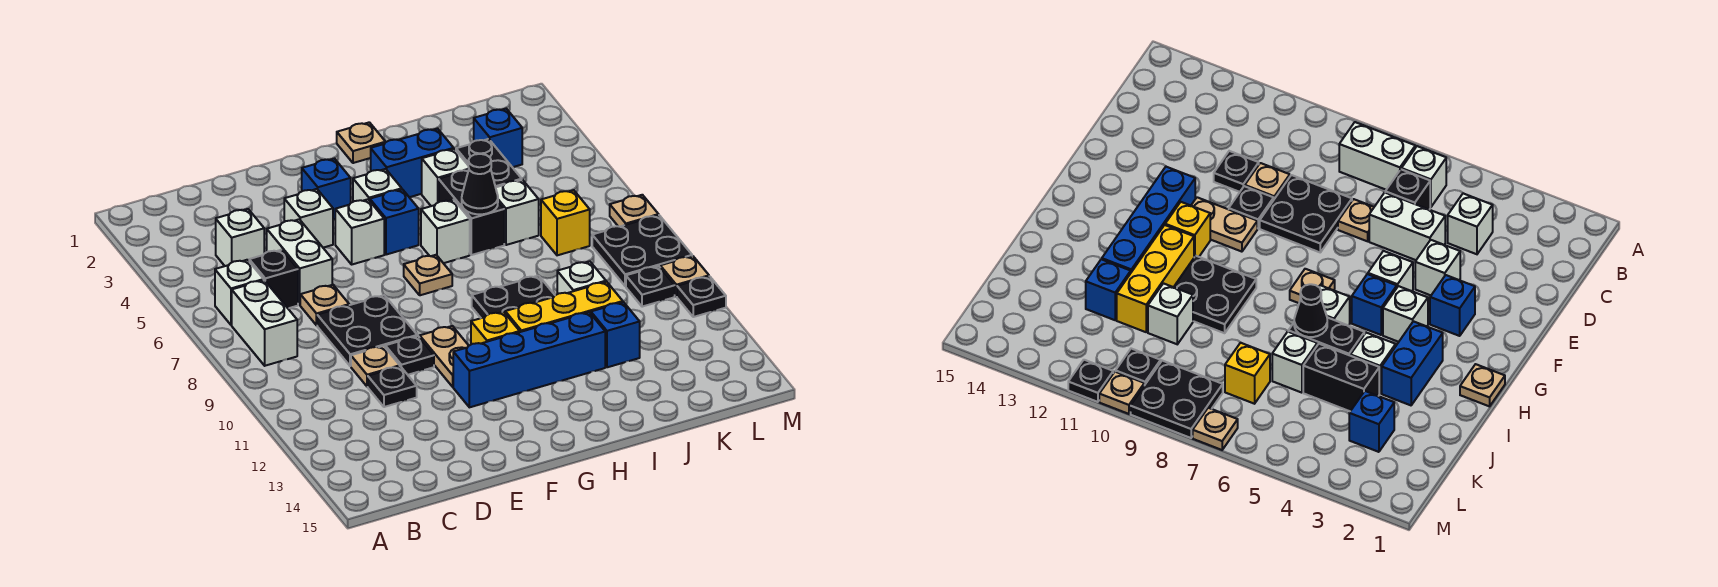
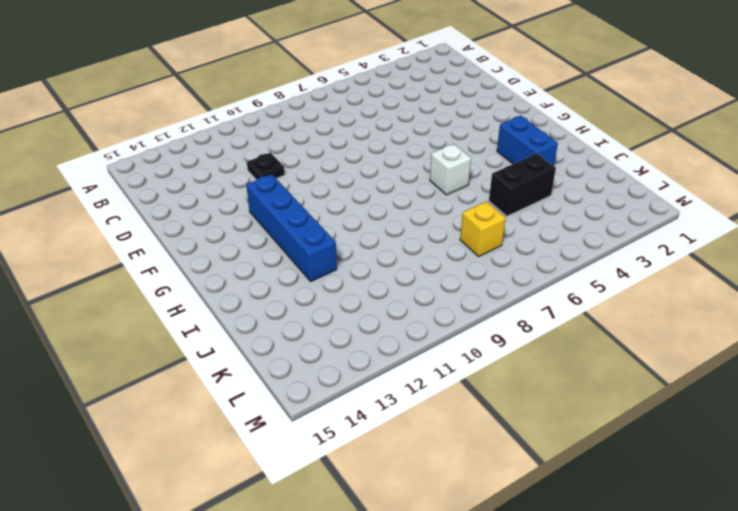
none -> white 1x1 brick [215,260,264,325]
none -> white 1x2 brick [232,280,297,366]
none -> white 1x1 brick [216,209,264,266]
none -> black 1x1 brick [249,250,298,308]

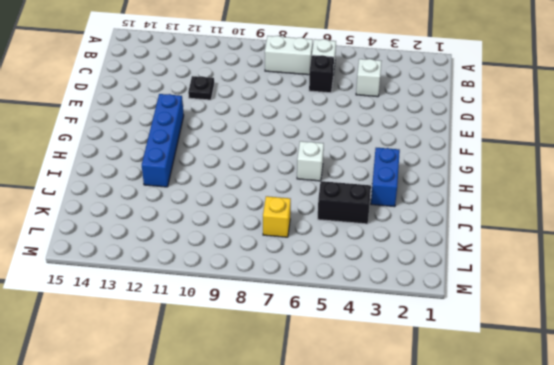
none -> white 1x2 brick [267,219,332,305]
none -> tan 1x1 plate [300,285,349,325]
none -> black 2x2 plate [317,295,417,366]
none -> tan 1x1 plate [351,346,400,387]

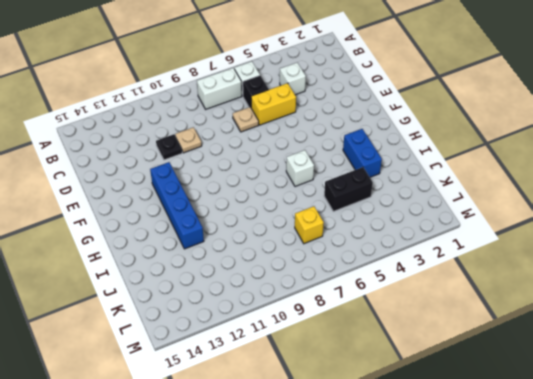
yellow 1x2 brick [251,83,296,125] -> white 1x2 brick [267,219,332,305]
none -> black 2x2 plate [317,295,417,366]
none -> white 1x1 brick [284,189,333,248]
none -> black 1x1 plate [385,336,434,375]
none -> blue 1x1 brick [302,159,351,219]

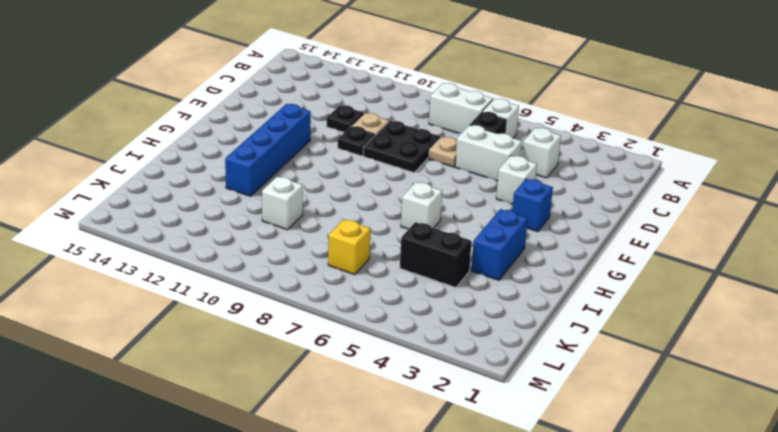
none -> white 1x1 brick [335,199,384,264]
none -> tan 1x2 plate [420,326,469,387]
none -> white 1x1 brick [353,169,402,202]
none -> blue 1x1 brick [370,189,419,255]

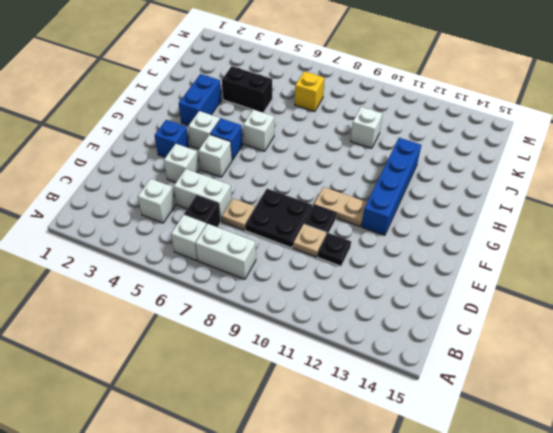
none -> tan 1x1 plate [404,255,452,295]
none -> yellow 1x1 brick [471,312,520,344]
none -> tan 1x1 plate [337,122,385,163]
none -> black 2x2 plate [472,276,555,318]

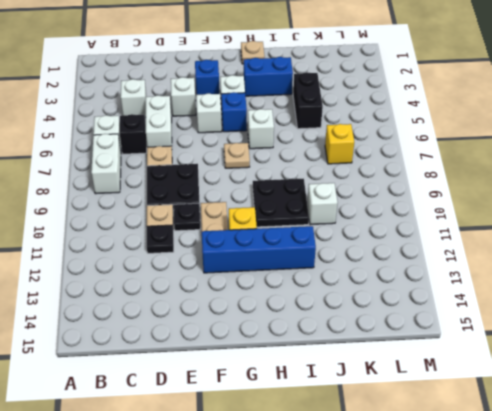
none -> yellow 1x3 brick [505,282,623,332]
none -> white 1x1 brick [422,149,469,206]
none -> black 1x2 brick [439,170,504,255]
none -> white 1x1 brick [496,180,539,245]

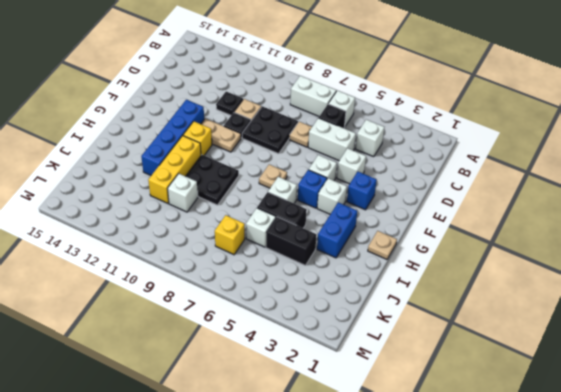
none -> white 1x1 brick [422,149,469,206]
none -> blue 1x1 brick [591,302,640,367]
none -> blue 1x1 brick [474,109,522,167]
none -> black 2x2 plate [592,215,692,286]

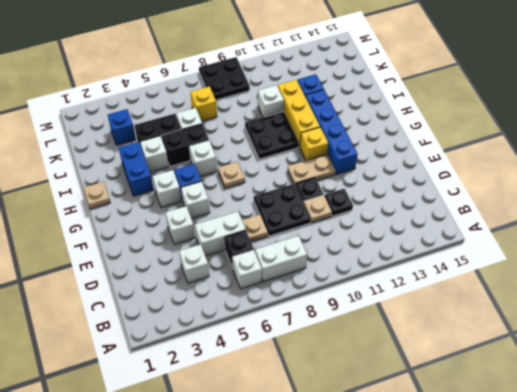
none -> blue 1x1 brick [302,159,351,219]
none -> black 1x1 plate [626,266,675,307]
none -> tan 1x1 plate [610,195,659,227]
none -> tan 1x1 plate [660,256,709,297]

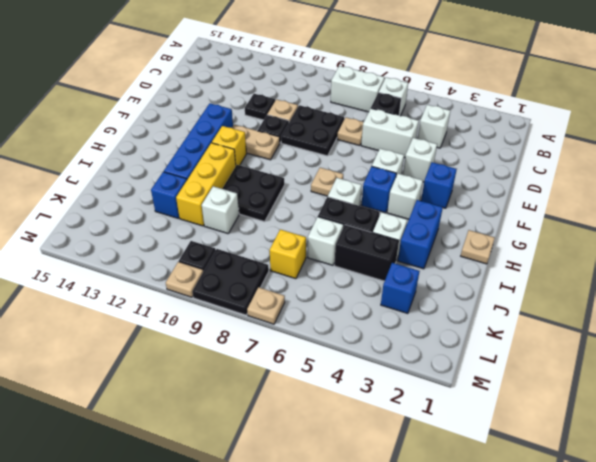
none -> black 1x1 plate [677,276,726,317]
none -> black 1x1 cone [462,154,498,214]

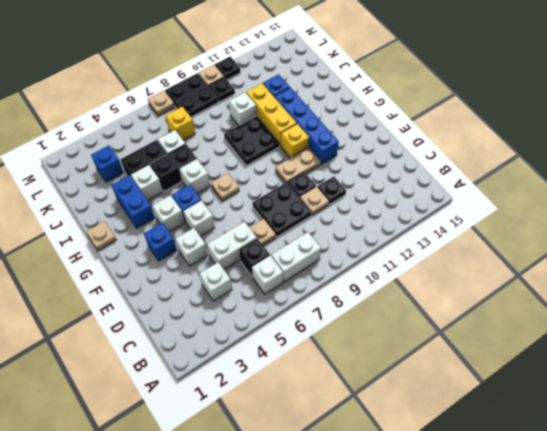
none -> black 1x1 cone [462,154,498,214]

